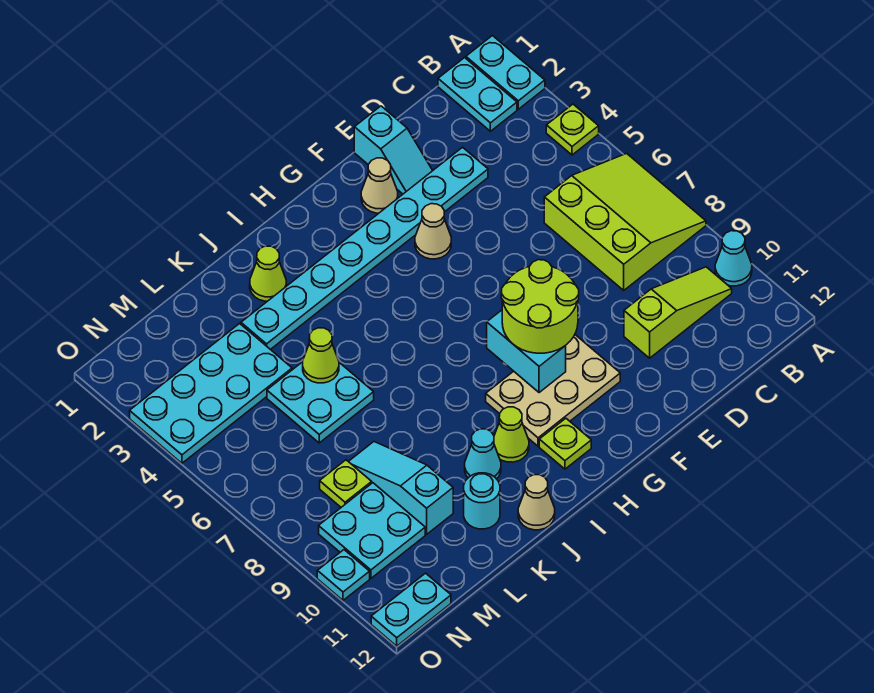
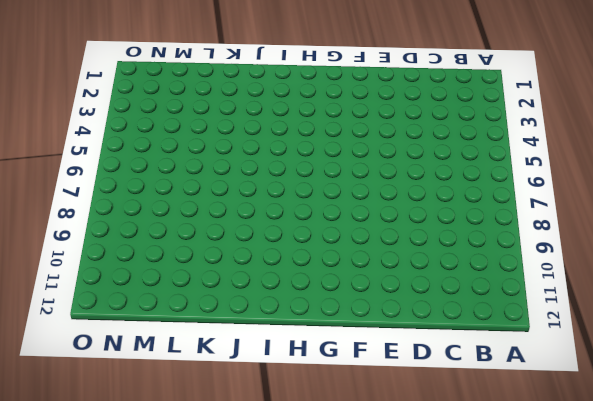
none -> cyan 1x2 plate [466,36,545,109]
none -> lime 1x1 plate [546,104,599,155]
none -> lime 3x3 slope [544,153,706,290]

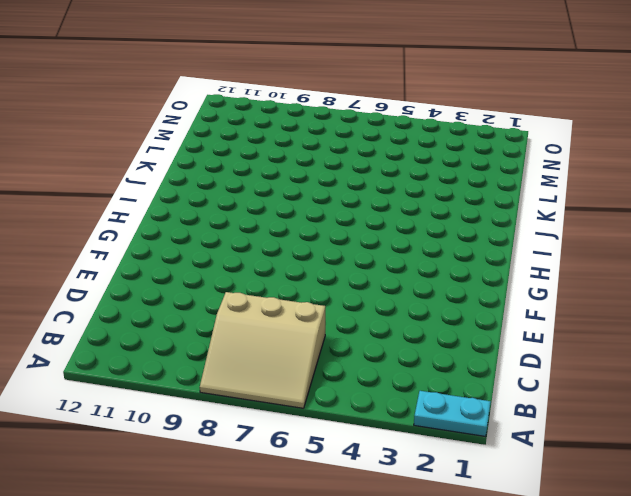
tan 3x3 slope [200,292,325,408] -> lime 3x3 slope [544,153,706,290]
none -> lime 1x1 plate [546,104,599,155]
none -> cyan 1x1 cone [715,231,752,286]
none -> cyan 1x2 plate [438,58,517,131]

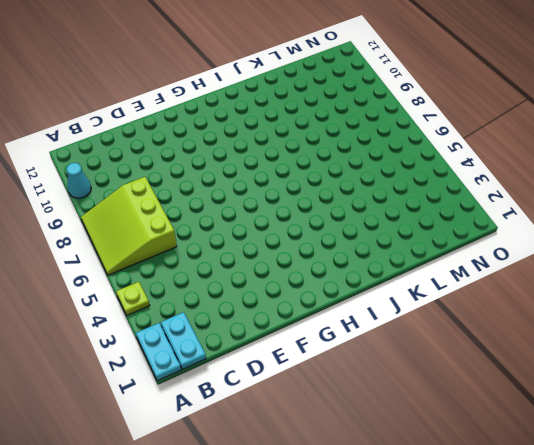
none -> lime 1x3 slope [624,267,732,358]
none -> cyan 1x8 plate [241,147,488,350]
none -> cyan 1x2 slope [354,106,433,194]

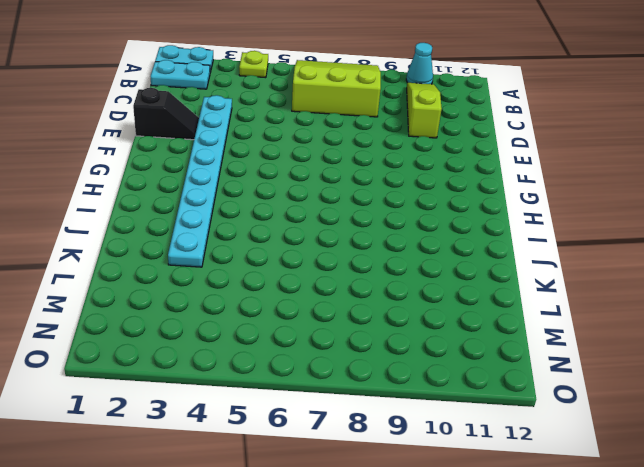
black 1x2 slope [133,88,199,140] -> cyan 1x2 slope [354,106,433,194]
none -> tan 1x1 cone [361,158,398,213]
none -> tan 1x1 cone [415,204,451,259]
none -> tan 2x3 plate [486,335,620,446]

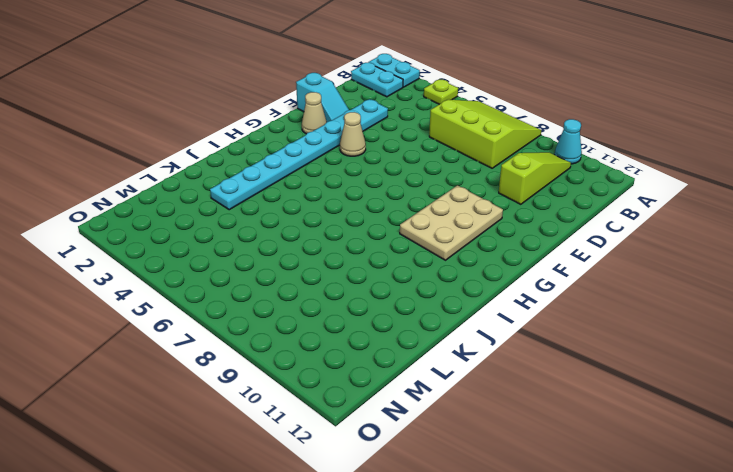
none -> lime 1x1 plate [539,418,591,469]
none -> lime 1x1 cone [494,407,529,462]
none -> lime 1x1 cone [250,246,286,301]

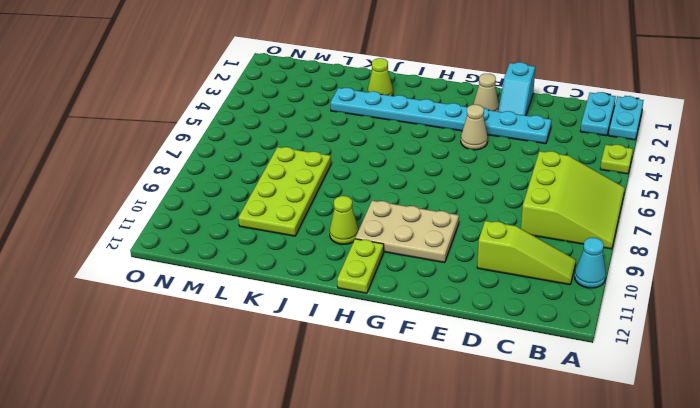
lime 1x2 plate [337,239,384,293] -> lime 1x1 plate [539,418,591,469]
lime 2x4 plate [238,147,331,236] -> cyan 1x3 slope [348,442,453,534]
none -> cyan 1x1 cone [465,429,501,479]
none -> tan 1x1 cone [518,475,555,530]
none -> cyan 2x2 plate [267,362,374,443]

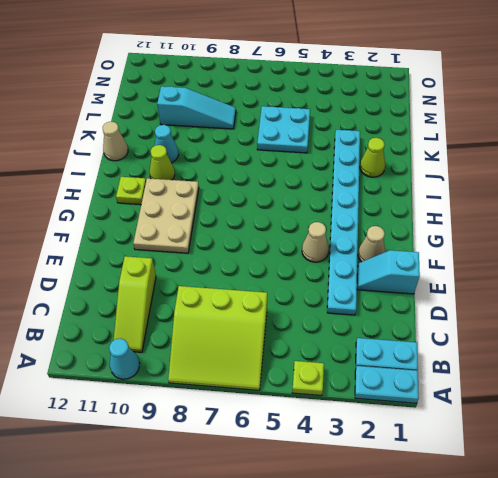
none -> cyan 1x1 round brick [464,473,500,529]
none -> cyan 2x4 plate [130,323,292,463]
none -> lime 1x1 plate [320,460,372,507]

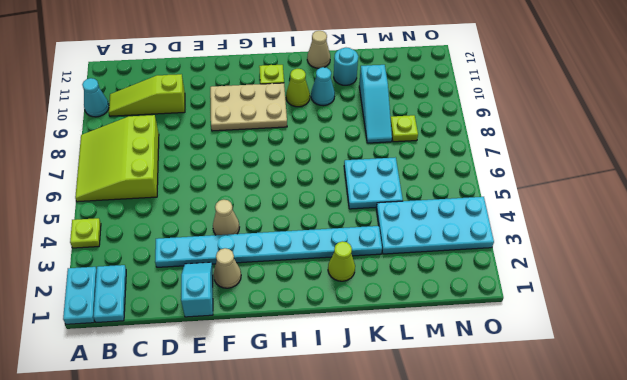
none -> cyan 2x2 plate [319,483,425,578]
none -> cyan 1x2 plate [371,573,451,646]
none -> cyan 1x1 plate [317,550,370,600]

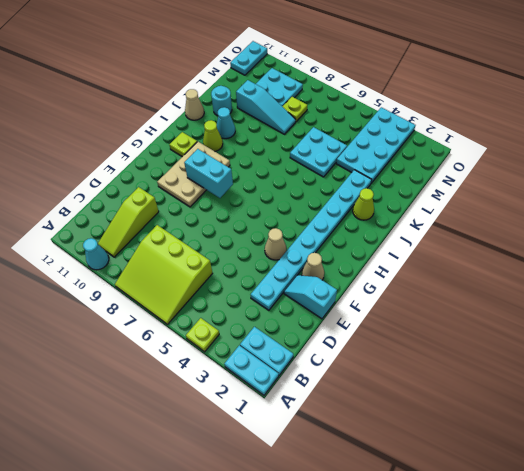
none -> cyan 1x1 plate [317,550,370,600]
none -> lime 1x1 cone [303,328,339,383]
none -> lime 2x2 round brick [501,260,579,353]

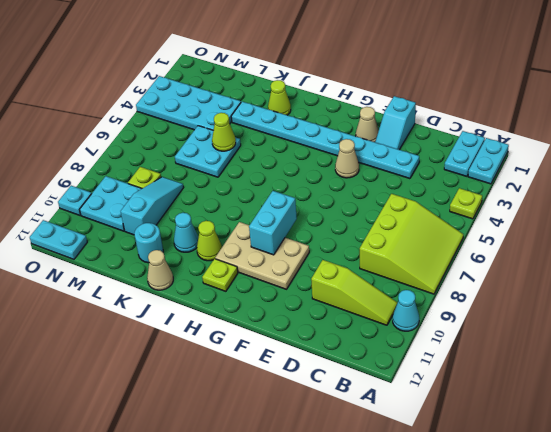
none -> lime 2x2 round brick [501,260,579,353]

